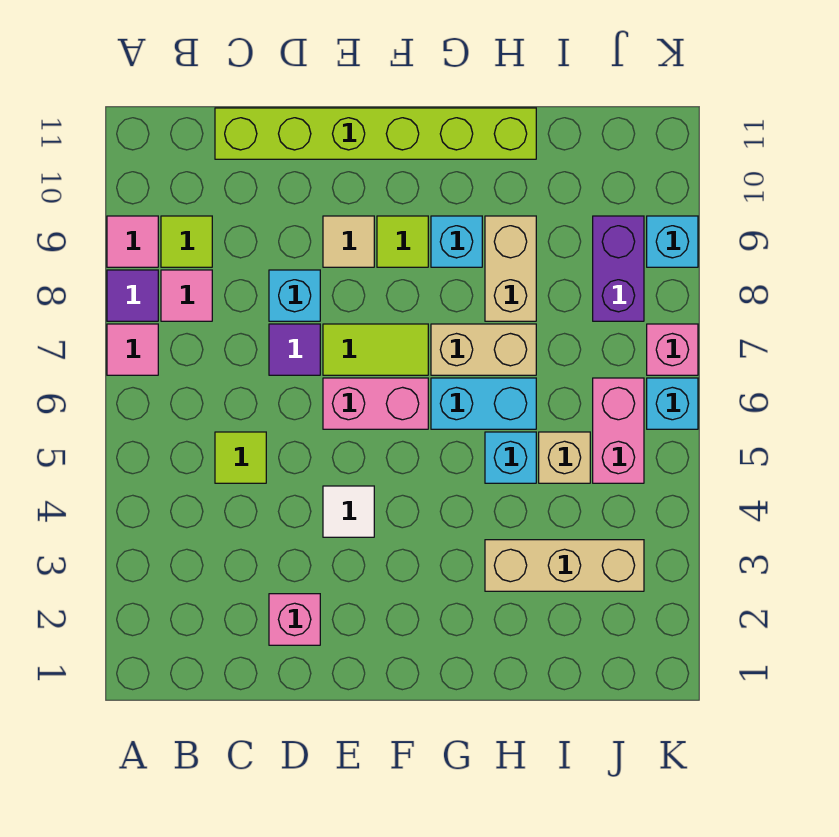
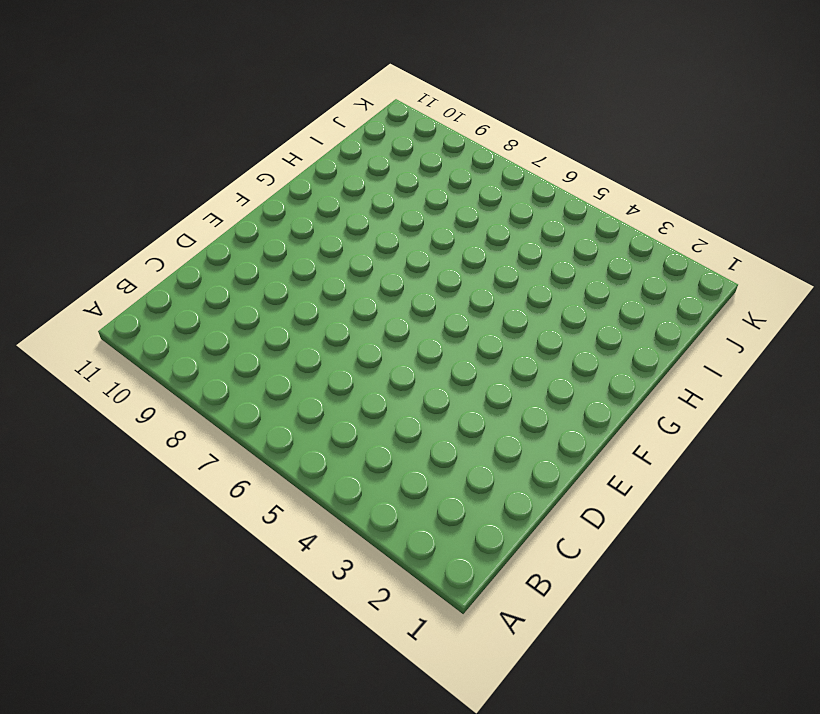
none -> pink 1x1 tile [107,324,158,375]
none -> purple 1x1 tile [107,270,158,321]
none -> pink 1x1 tile [107,216,158,267]

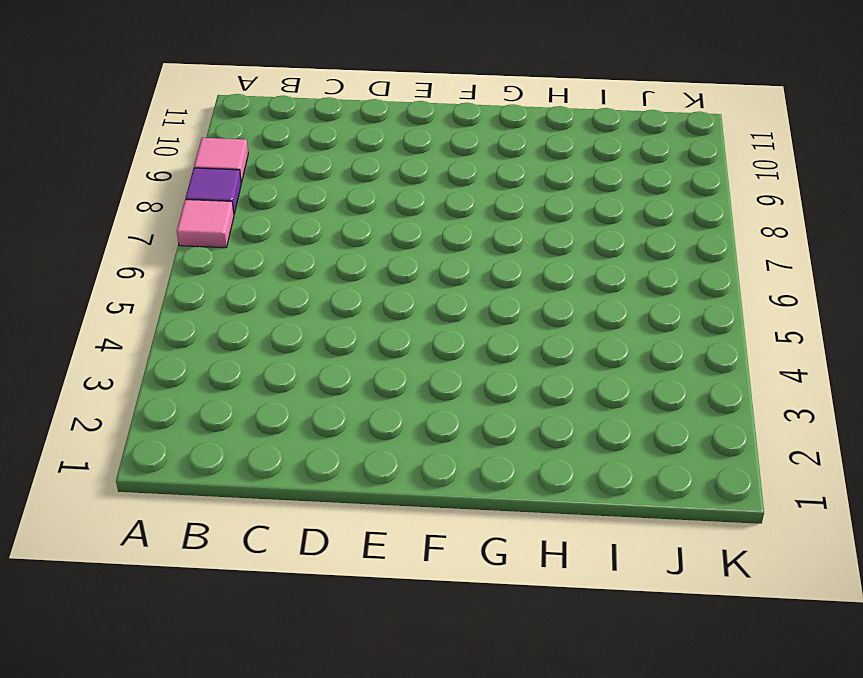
none -> pink 1x1 tile [161,270,212,321]
none -> lime 1x1 tile [161,216,212,267]
none -> lime 1x1 tile [215,432,266,483]

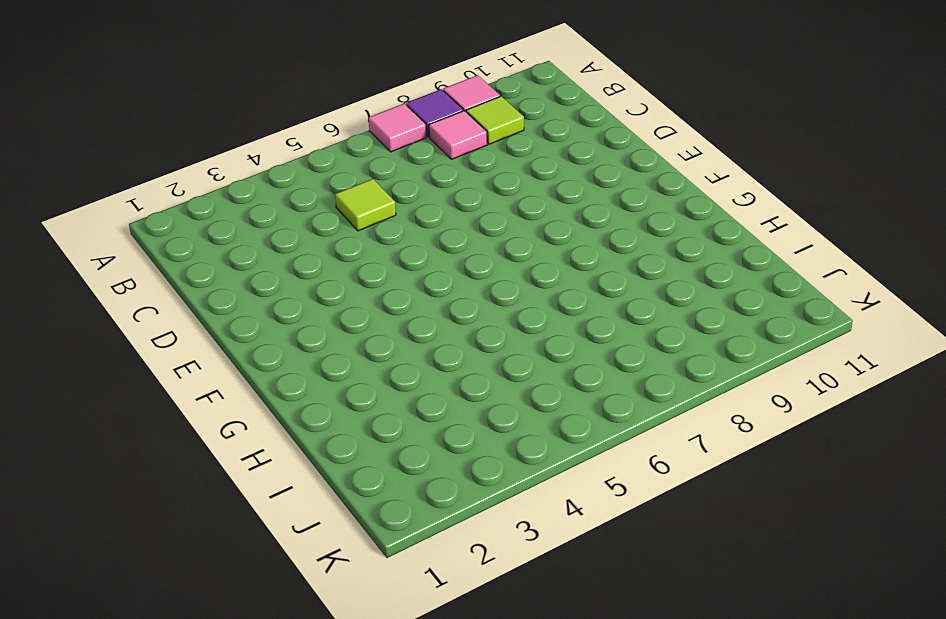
none -> lime 1x6 brick [215,108,536,159]
none -> pink 1x1 brick [269,594,320,645]
none -> purple 1x1 tile [269,324,320,375]

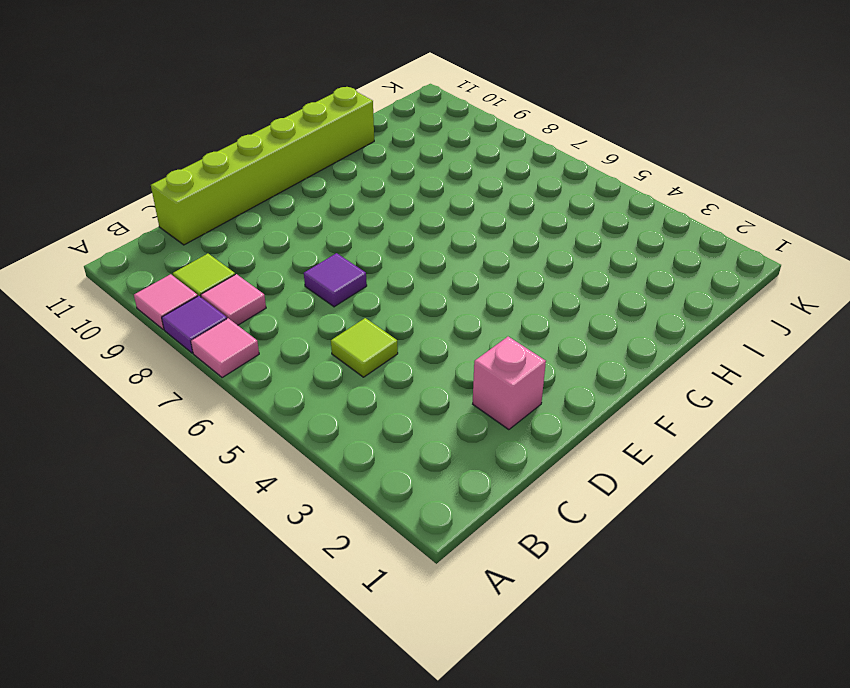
none -> cyan 1x1 brick [269,270,320,321]
none -> white 1x1 tile [323,486,374,537]
none -> pink 1x2 brick [323,378,428,429]

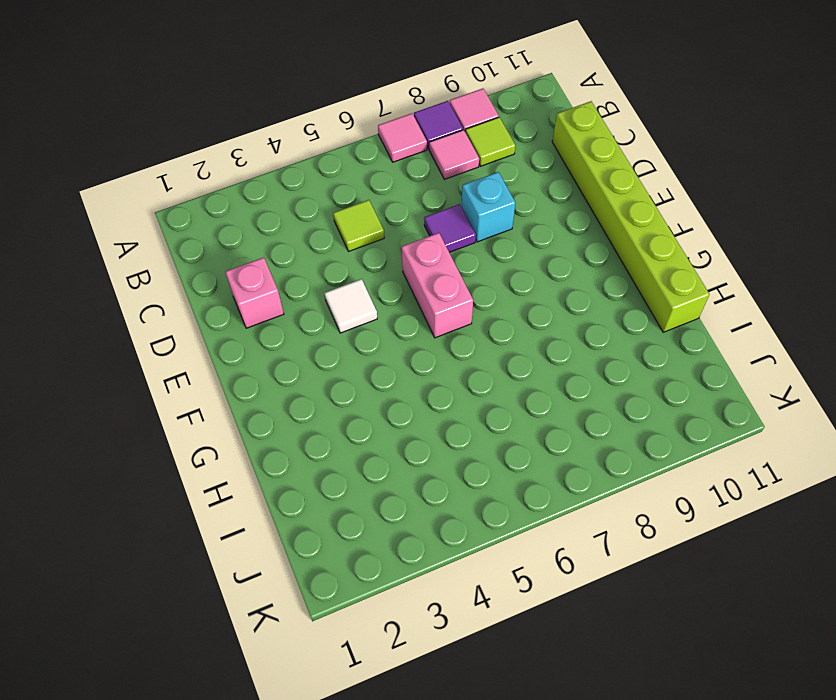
none -> lime 1x2 tile [323,324,428,375]
none -> tan 1x1 tile [323,216,374,267]
none -> lime 1x1 tile [377,216,428,267]

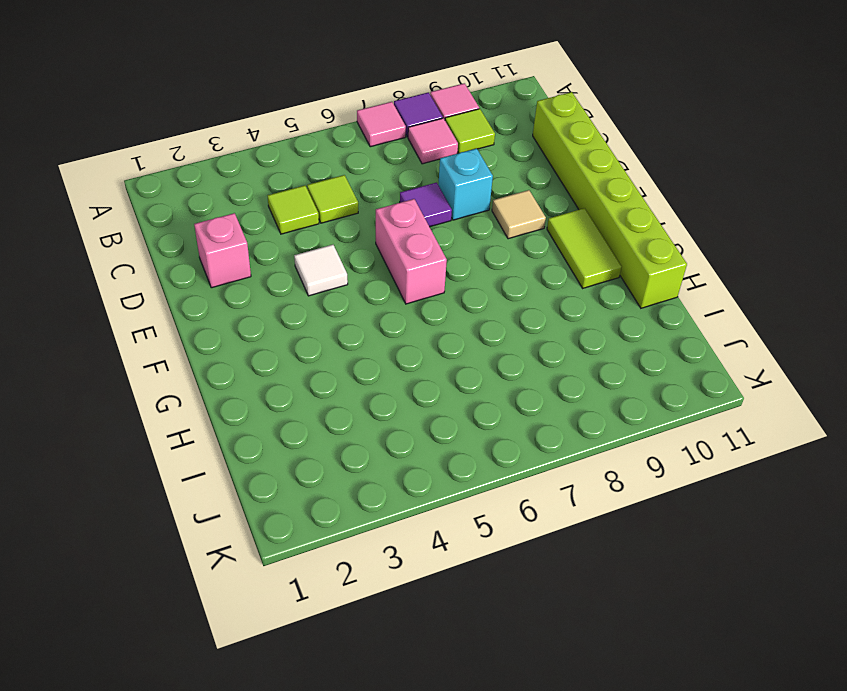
lime 1x1 tile [268,186,319,234] -> lime 1x1 tile moved to [377,216,428,267]
lime 1x2 tile [547,208,622,288] -> lime 1x2 tile moved to [323,324,428,375]
none -> cyan 1x2 brick [431,378,536,429]
none -> tan 1x2 brick [431,324,536,375]
none -> cyan 1x1 brick [431,216,482,267]

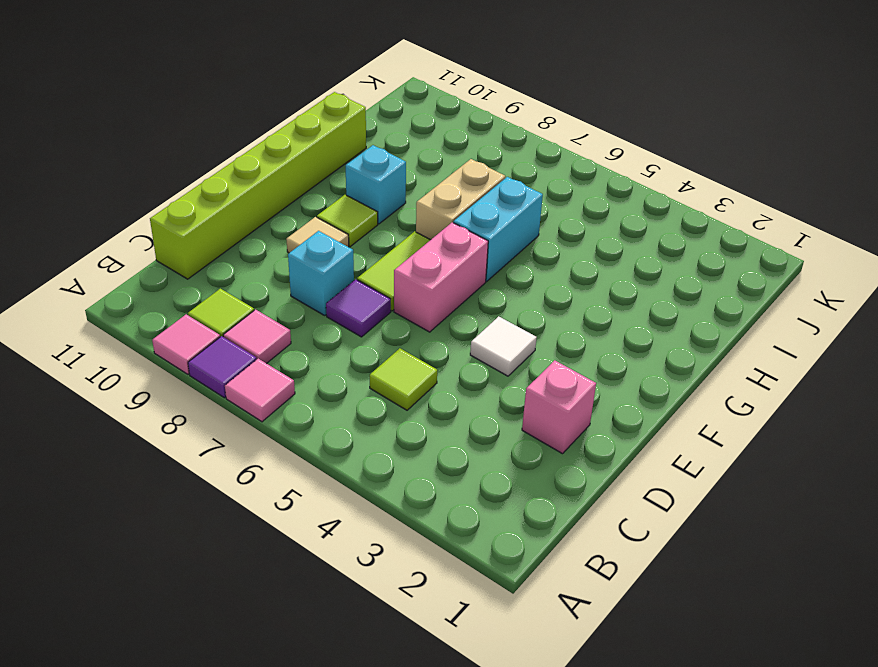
none -> tan 1x3 brick [485,540,644,591]
none -> cyan 1x1 brick [485,432,536,483]
none -> tan 1x2 brick [485,216,536,321]

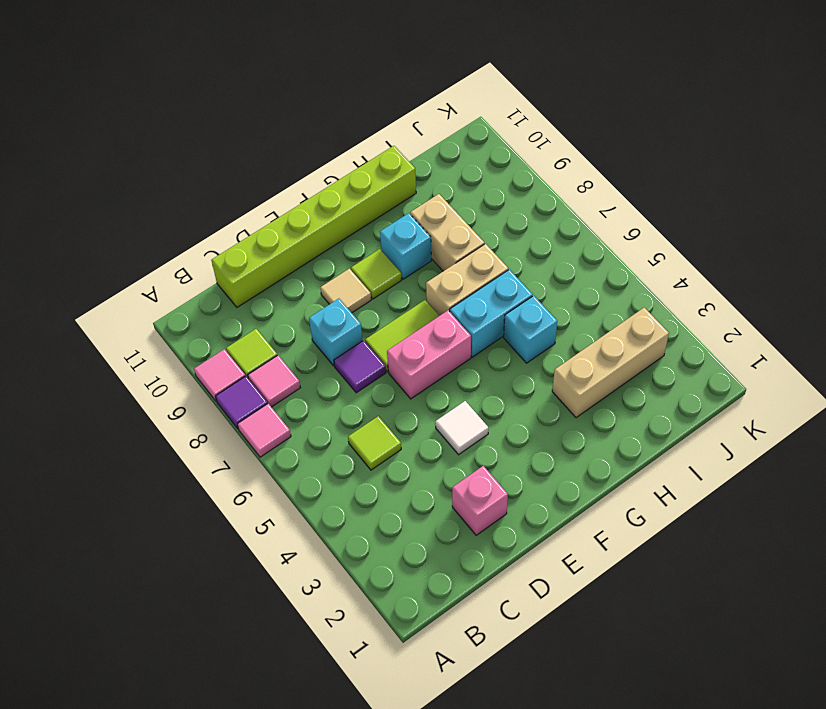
none -> tan 1x1 brick [539,432,590,483]
none -> pink 1x2 brick [593,378,644,483]
none -> purple 1x2 brick [593,216,644,321]

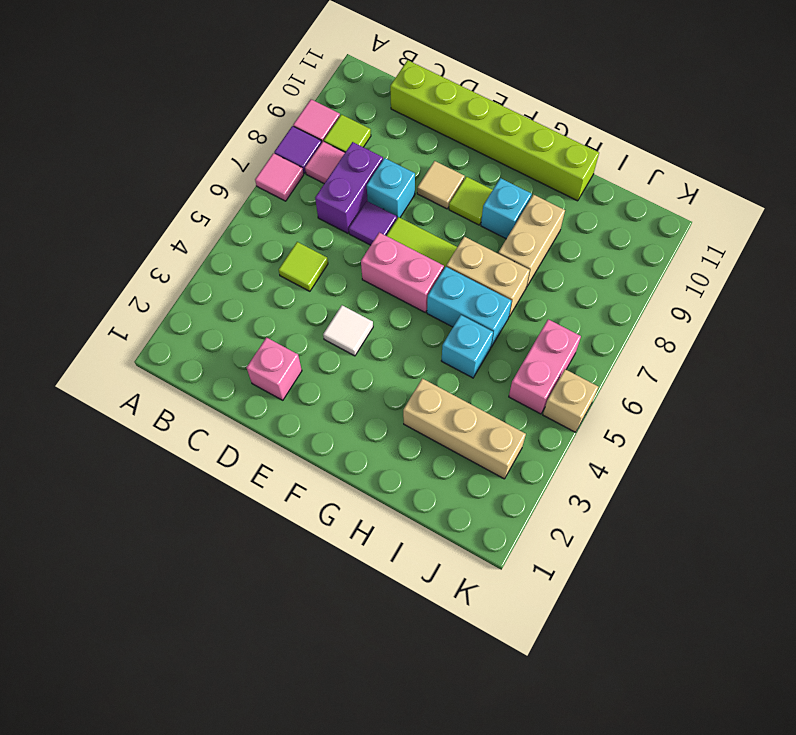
purple 1x2 brick [315,142,383,233] -> purple 1x2 brick moved to [593,216,644,321]
tan 1x1 brick [543,369,598,432] -> tan 1x1 brick moved to [539,432,590,483]
none -> cyan 1x1 brick [647,378,698,429]
none -> pink 1x1 brick [647,324,698,375]
none -> cyan 1x1 brick [647,216,698,267]

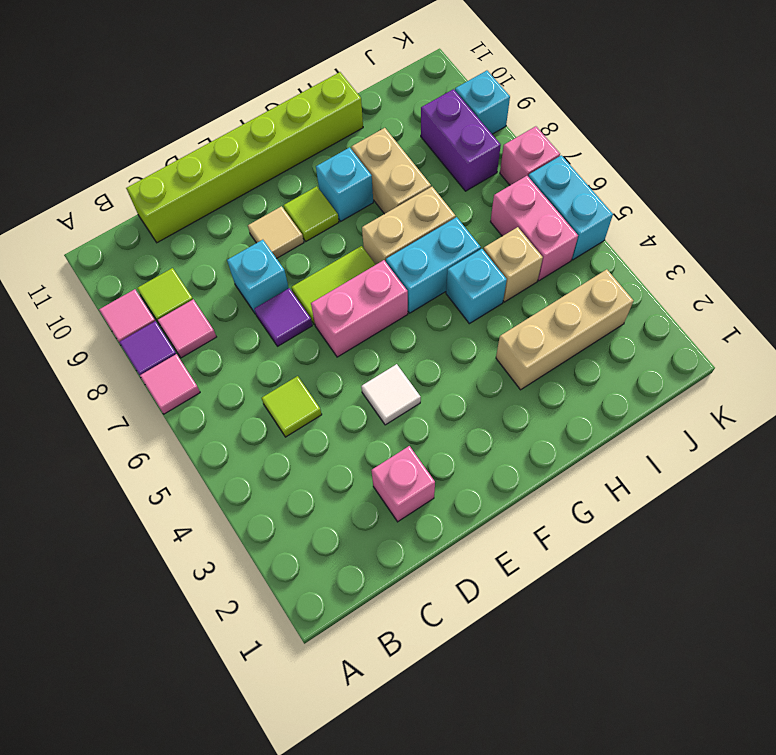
cyan 1x2 brick [528,155,613,260] -> cyan 1x1 brick [647,378,698,429]

